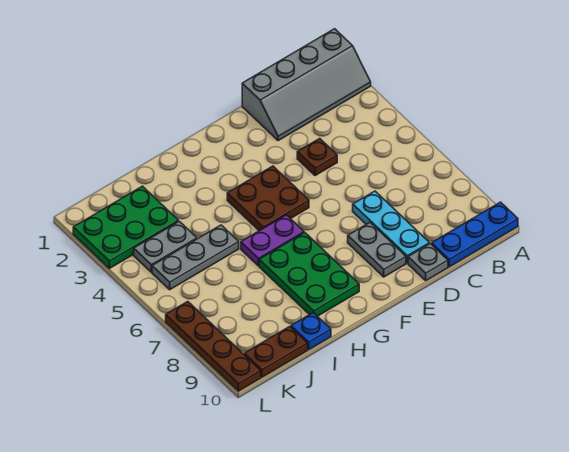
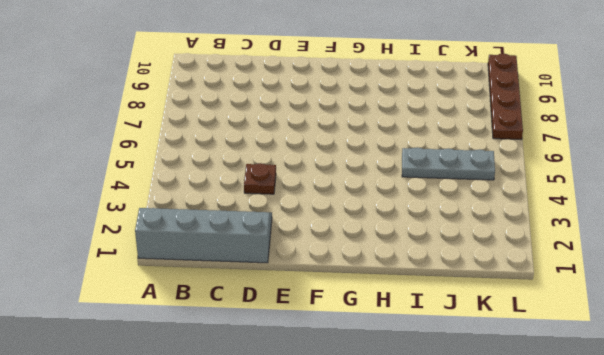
none -> blue 1x3 plate [431,202,518,267]
none -> cyan 1x3 plate [353,191,429,263]
none -> grey 1x1 plate [408,244,448,280]

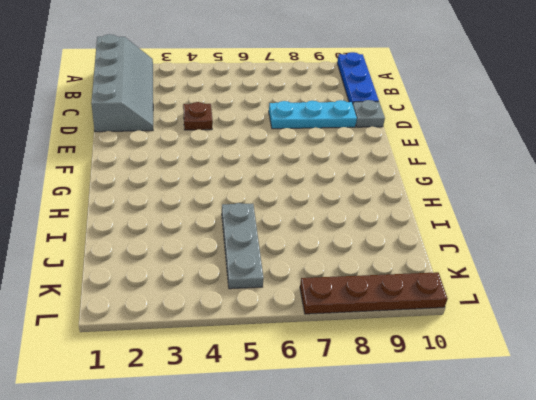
none -> grey 1x2 plate [348,223,406,277]
none -> brown 2x2 plate [227,166,309,231]
none -> purple 1x2 plate [241,215,304,266]

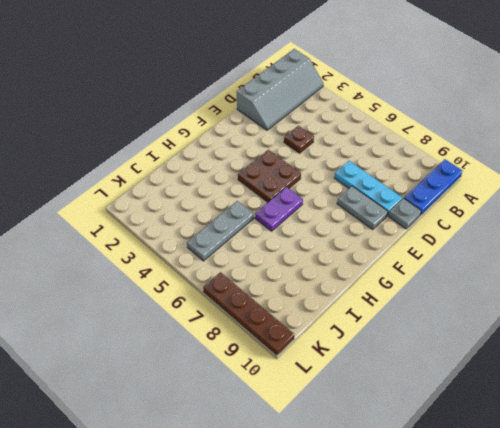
none -> green 2x3 plate [259,233,359,316]
none -> blue 1x1 plate [291,313,331,349]
none -> green 2x3 plate [73,186,178,268]

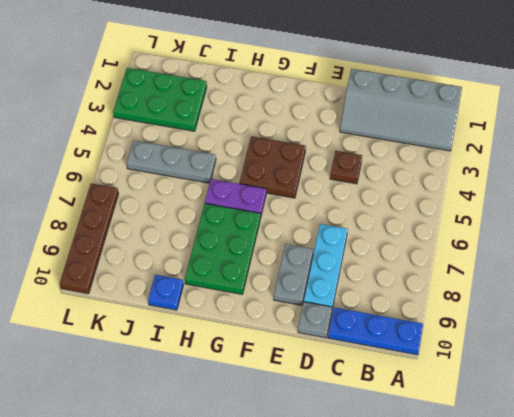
none -> grey 1x2 plate [134,221,197,272]
none -> brown 1x2 plate [244,327,308,377]

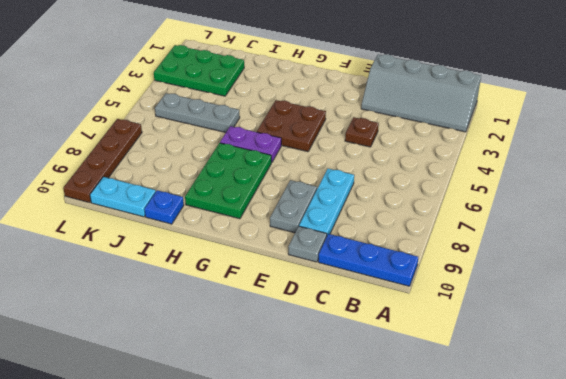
cyan 1x2 plate [90,177,156,217] -> brown 1x2 plate [244,327,308,377]
none -> grey 1x2 plate [134,221,197,272]

